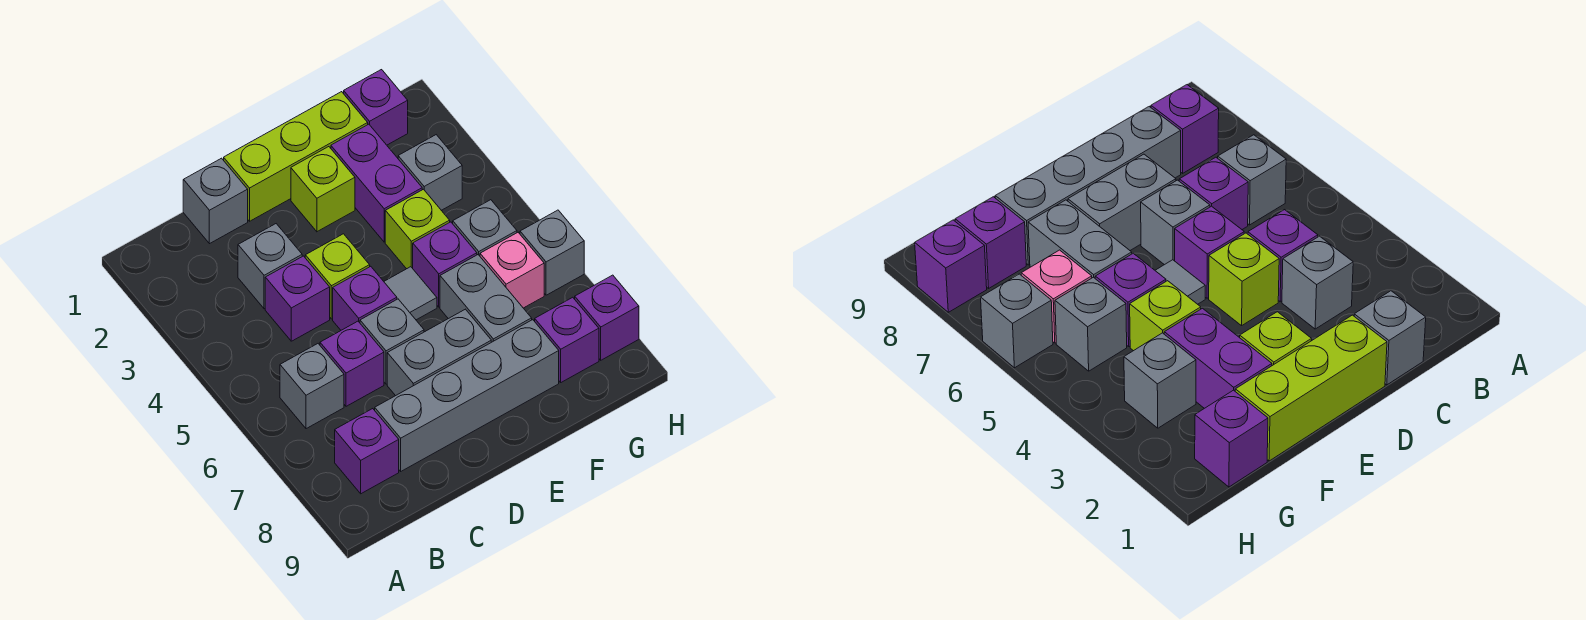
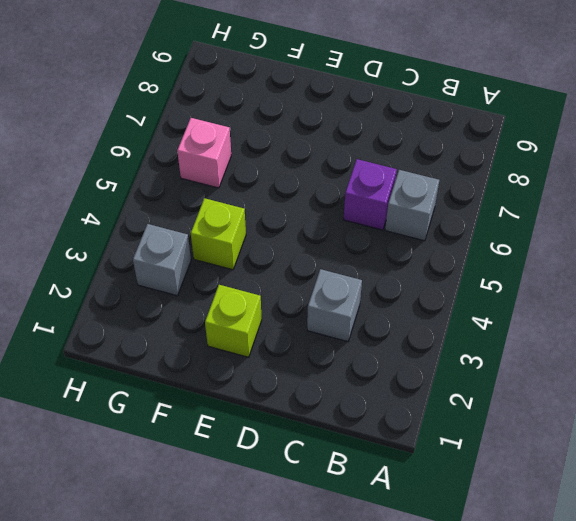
none -> purple 1x1 brick [335,409,399,494]
none -> grey 1x1 brick [183,158,248,244]
none -> purple 1x1 brick [265,256,330,341]

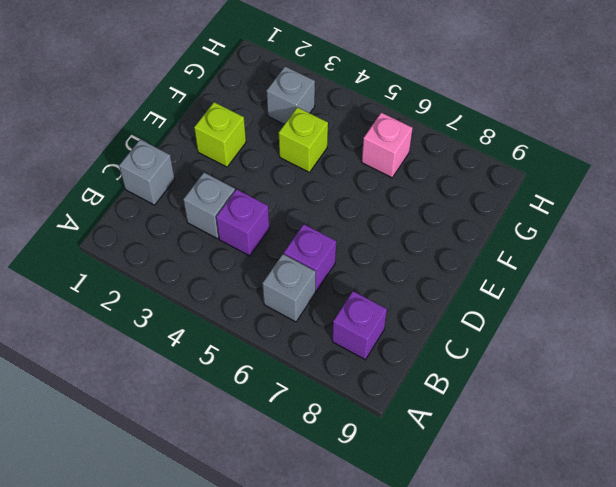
none -> grey 1x4 brick [375,320,559,471]
none -> lime 1x3 brick [224,92,368,221]
none -> lime 1x1 brick [305,234,370,319]

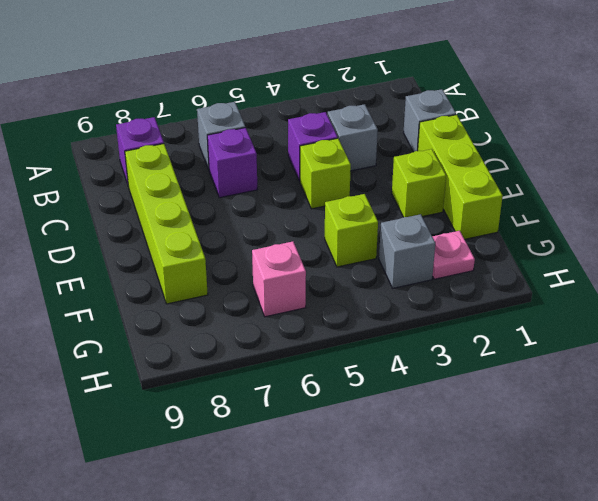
lime 1x4 brick [125,144,208,304] -> grey 1x4 brick [375,320,559,471]
pink 1x1 plate [432,231,475,279] -> none
none -> purple 1x1 brick [333,266,397,330]
none -> grey 1x1 brick [360,299,424,384]
none -> grey 1x2 brick [387,309,491,396]

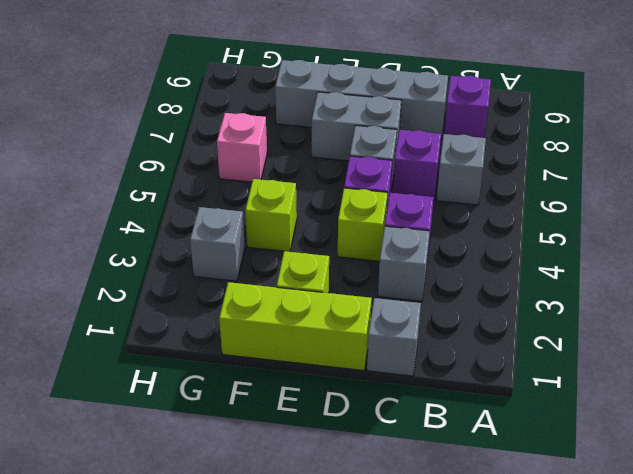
none -> grey 1x1 tile [384,267,437,320]
none -> purple 1x2 brick [331,124,422,242]
none -> purple 1x1 brick [413,222,477,307]

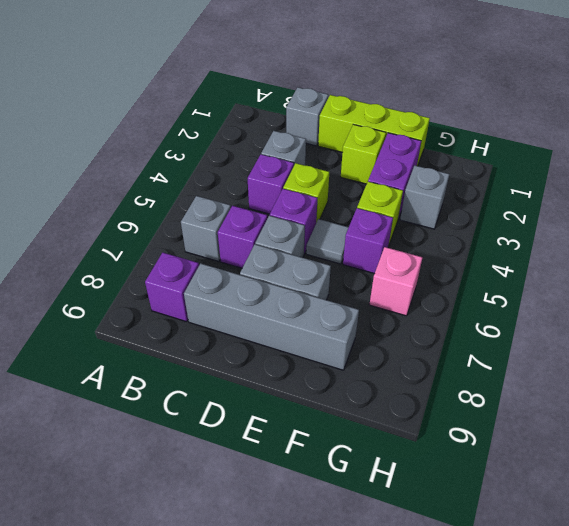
none -> grey 1x2 brick [440,255,532,342]
none -> purple 1x1 brick [344,70,408,145]
none -> grey 1x1 brick [453,200,517,256]

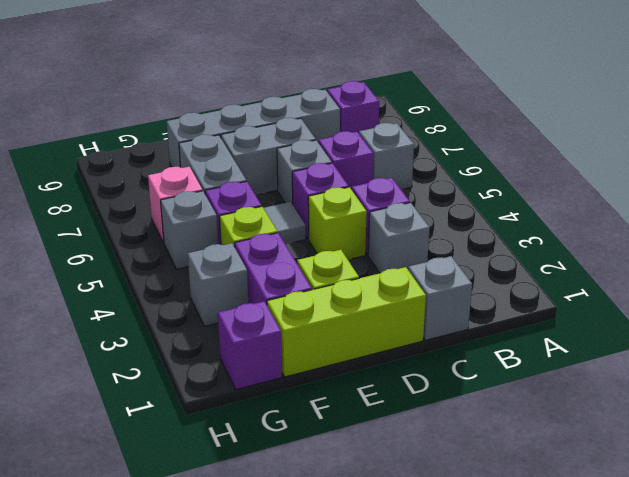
none -> purple 1x1 brick [535,297,599,382]
none -> grey 1x1 brick [520,210,584,295]
none -> purple 1x1 brick [575,275,639,360]

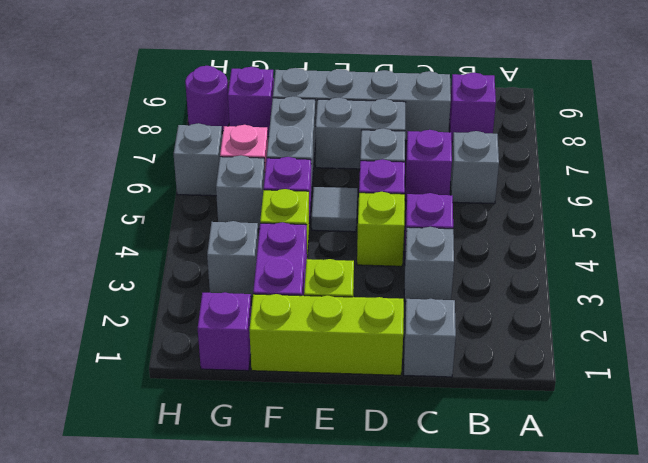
purple 1x1 round brick [185,66,229,131] -> purple 1x1 brick [575,275,639,360]

